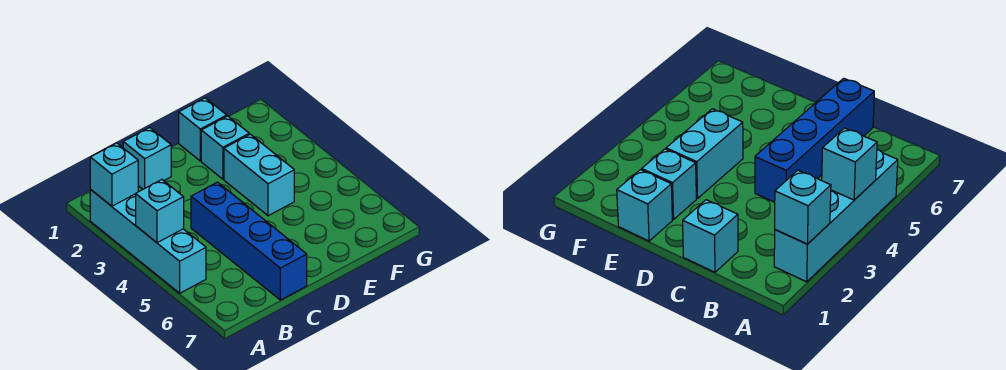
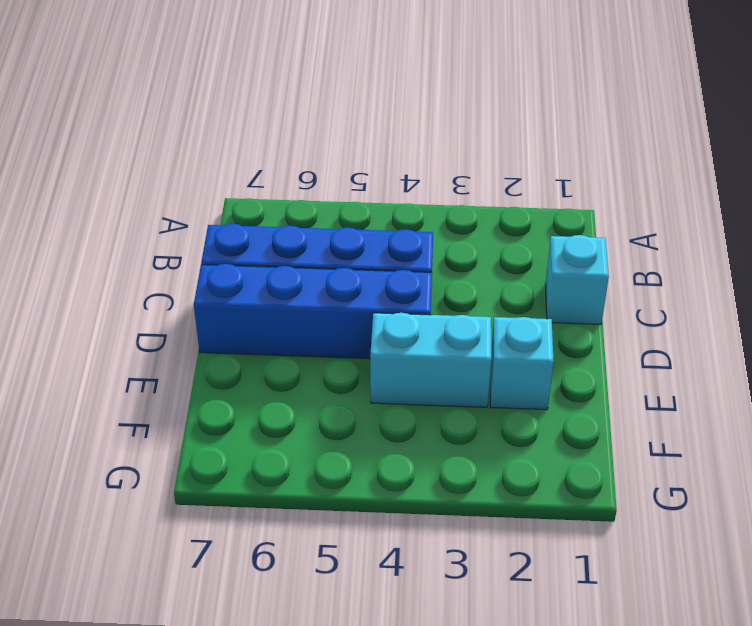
blue 1x4 brick [194,264,432,359] -> none
none -> cyan 1x4 brick [90,189,206,293]
none -> cyan 1x1 brick [179,98,227,161]

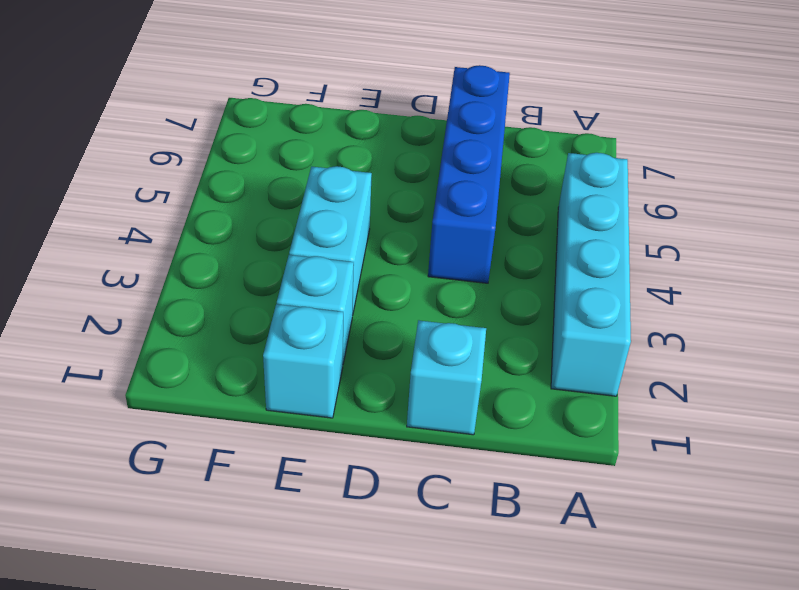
none -> cyan 1x1 brick [90,143,138,206]
none -> cyan 1x1 brick [136,180,184,243]

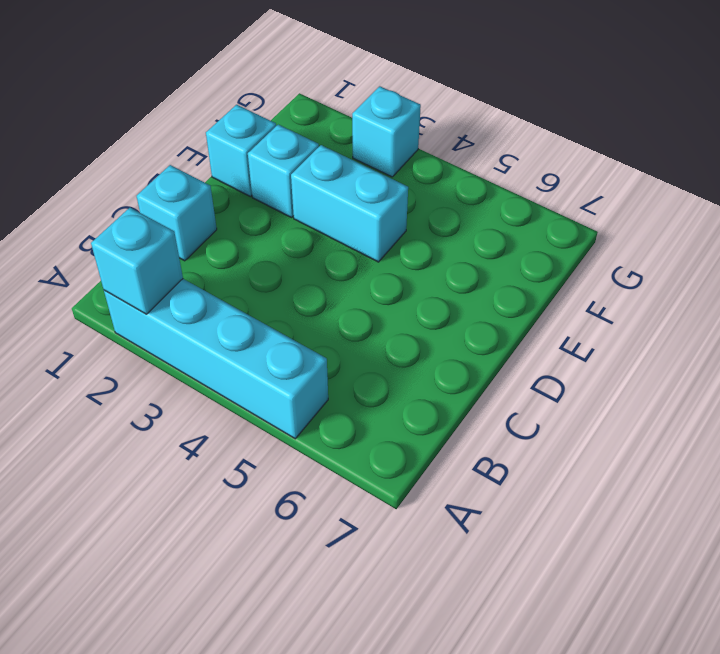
cyan 1x1 brick [352,86,421,177] -> cyan 1x1 brick moved to [136,180,184,243]
none -> blue 1x4 brick [191,182,307,300]

